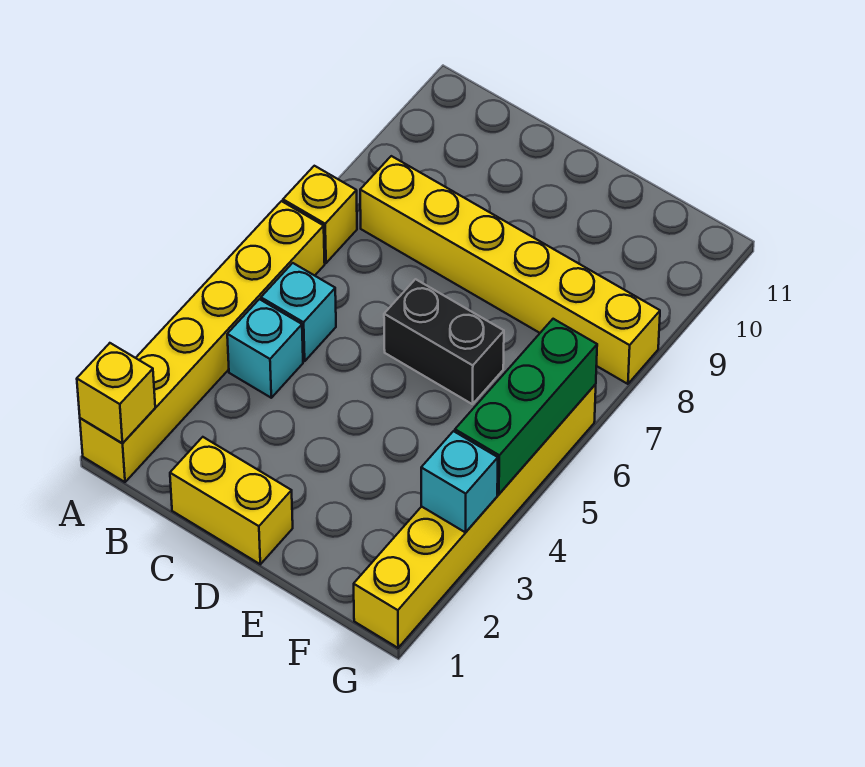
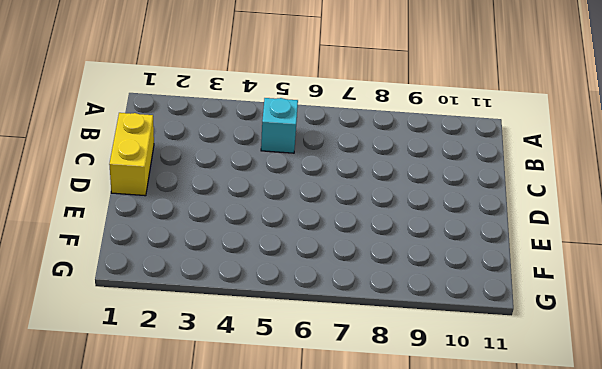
none -> yellow 1x6 brick [80,201,325,482]
none -> yellow 1x1 brick [283,166,357,263]

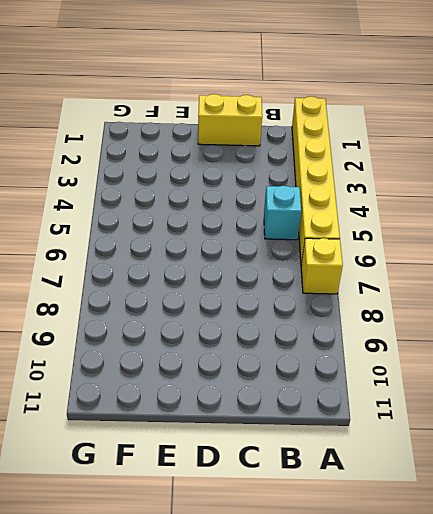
none -> cyan 1x1 brick [227,299,303,398]
none -> yellow 1x6 brick [360,156,660,384]

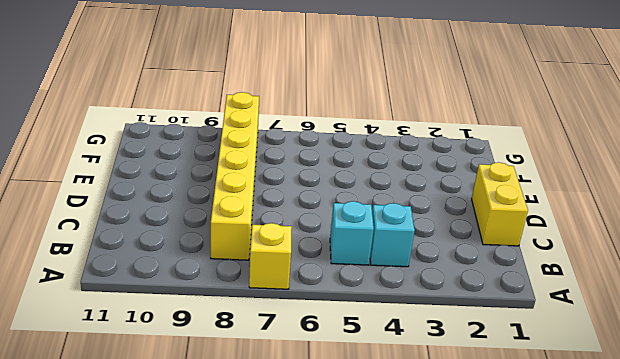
none -> yellow 1x6 brick [80,201,325,482]
none -> black 1x2 brick [384,279,504,404]

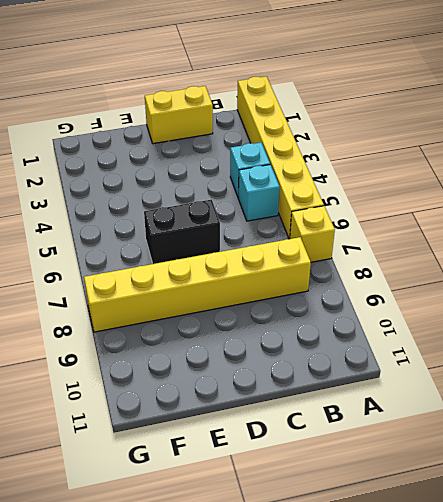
none -> yellow 1x6 brick [354,384,596,648]
none -> yellow 1x1 brick [77,343,155,443]

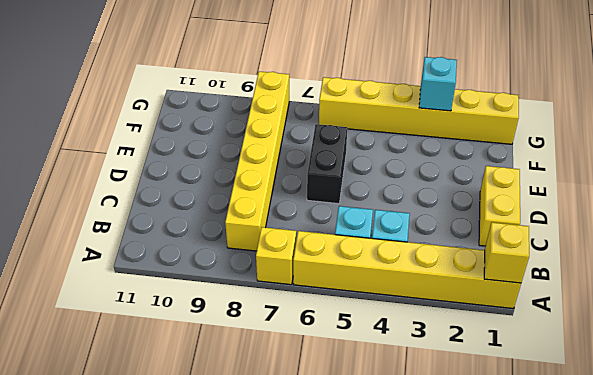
none -> green 1x3 brick [455,319,597,494]

